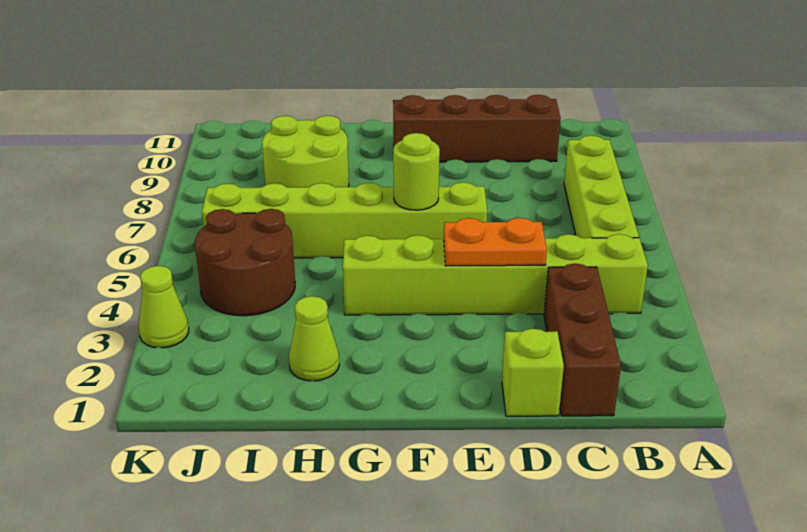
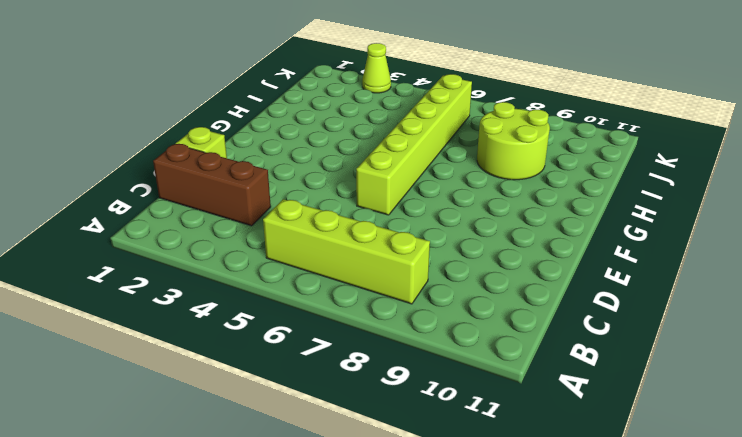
none -> lime 1x6 brick [343,234,648,315]
none -> brown 1x4 brick [393,95,561,162]
none -> lime 1x1 cone [289,296,339,381]

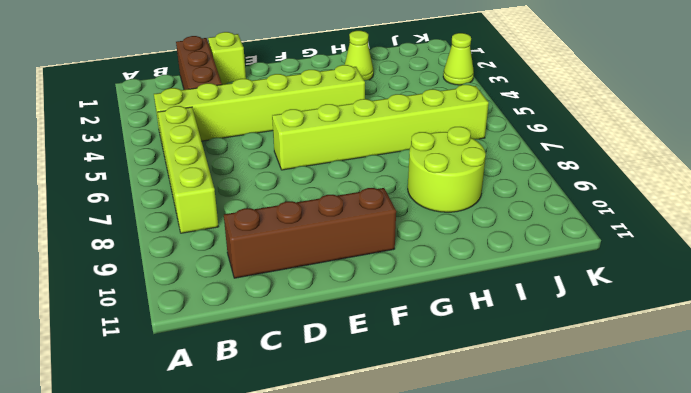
none -> brown 2x2 round brick [195,209,295,316]
none -> orange 1x2 plate [444,218,547,266]
none -> lime 1x1 round brick [393,133,440,210]

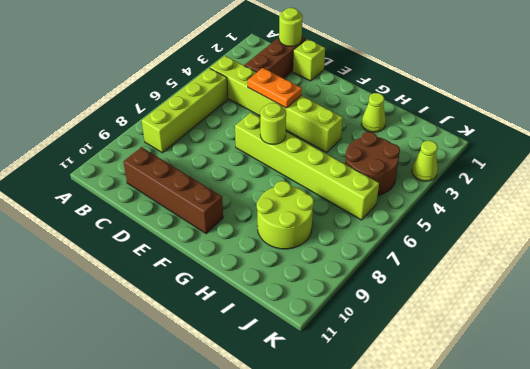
lime 1x1 round brick [279,8,303,46] -> none

